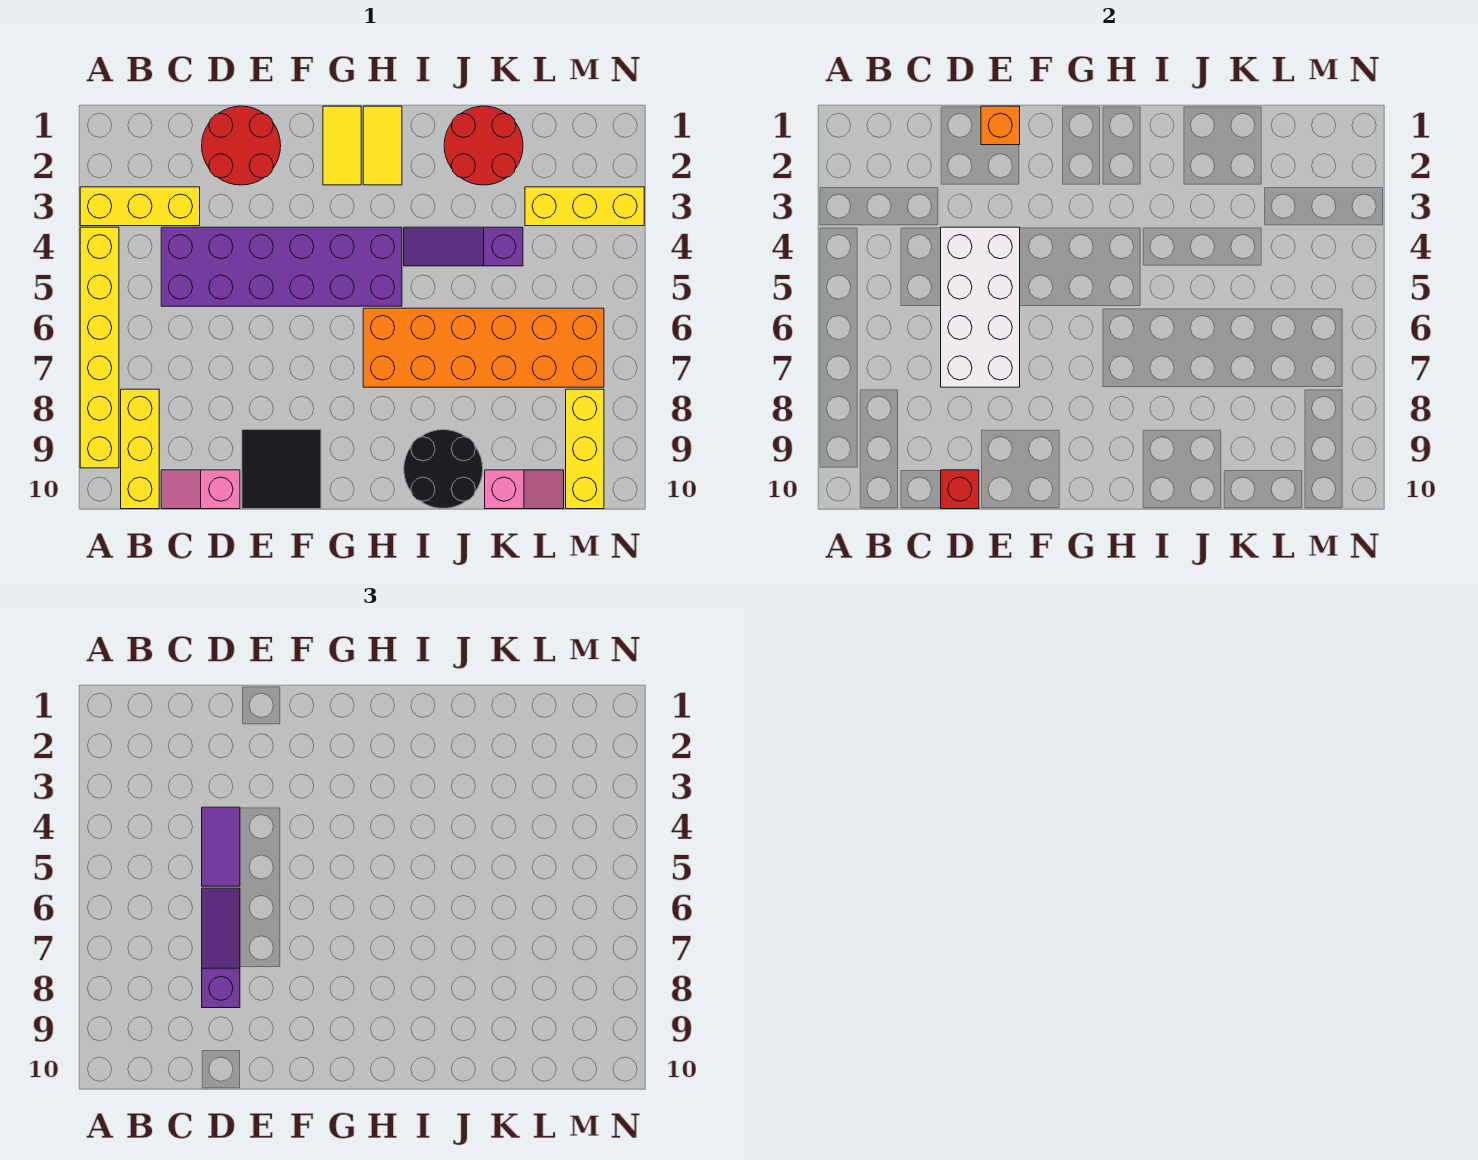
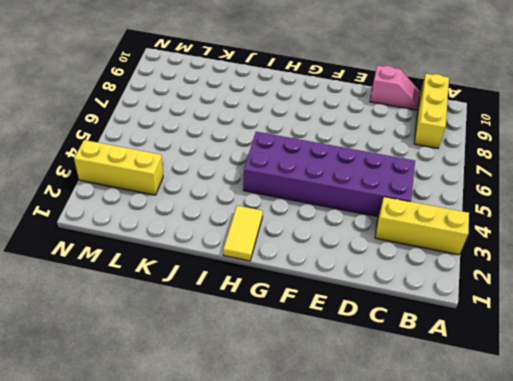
none -> yellow 1x6 brick [80,227,119,468]
none -> red 2x2 round brick [202,106,281,185]
none -> black 2x2 tile [242,430,321,509]

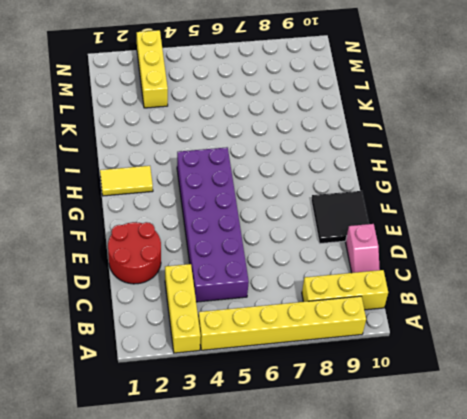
none -> yellow 1x2 tile [323,106,361,185]
none -> orange 2x6 brick [363,308,604,387]
none -> purple 1x3 slope [404,227,523,266]

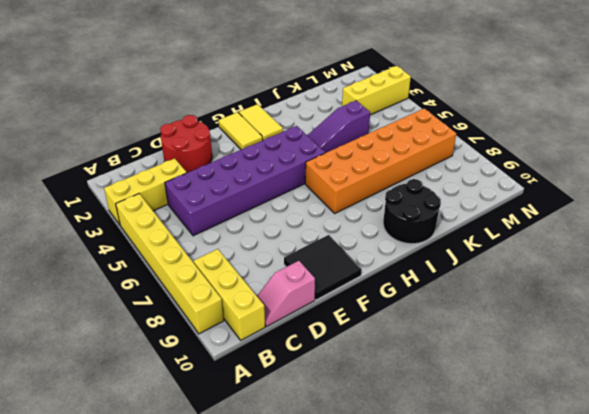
none -> red 2x2 round brick [444,106,523,185]
none -> pink 1x2 slope [485,470,564,509]
none -> yellow 1x3 brick [566,389,604,509]

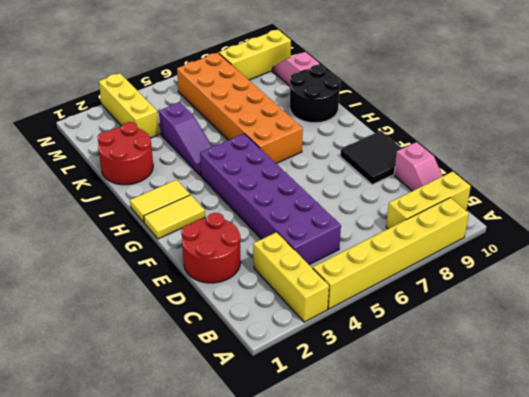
none -> white 2x4 brick [941,227,1020,387]
none -> red 1x1 brick [941,470,979,509]
none -> orange 1x1 brick [981,106,1020,145]

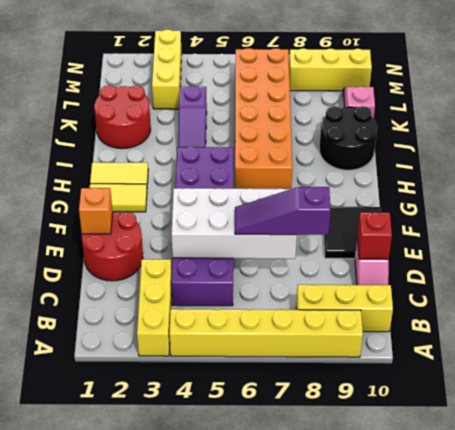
none -> purple 1x2 tile [202,807,240,886]

